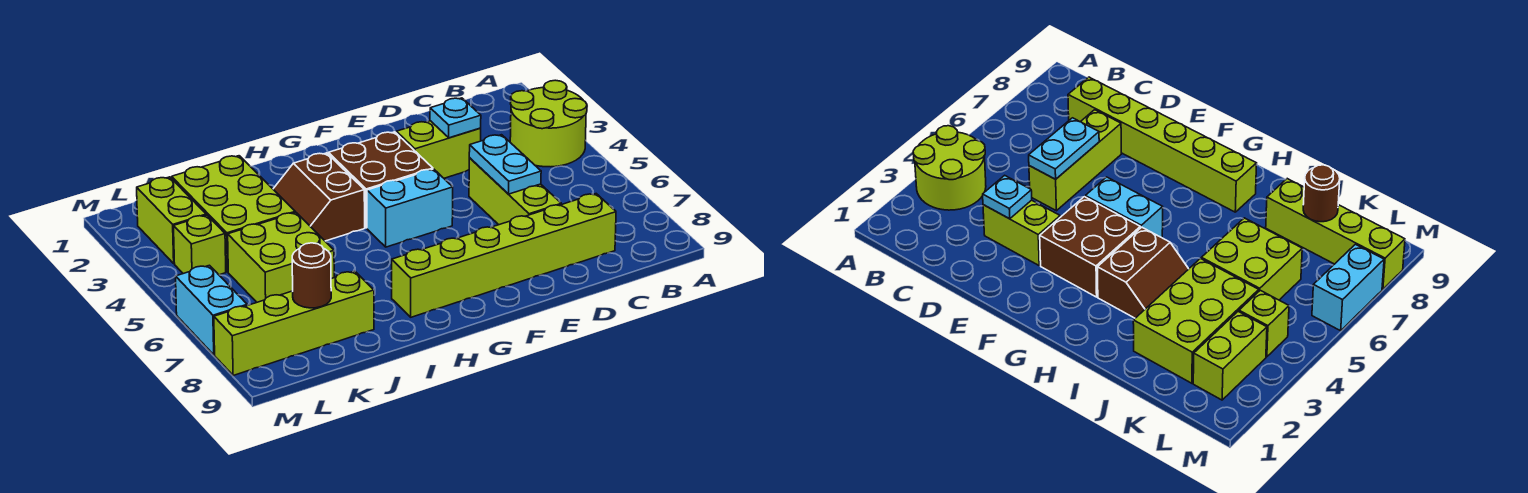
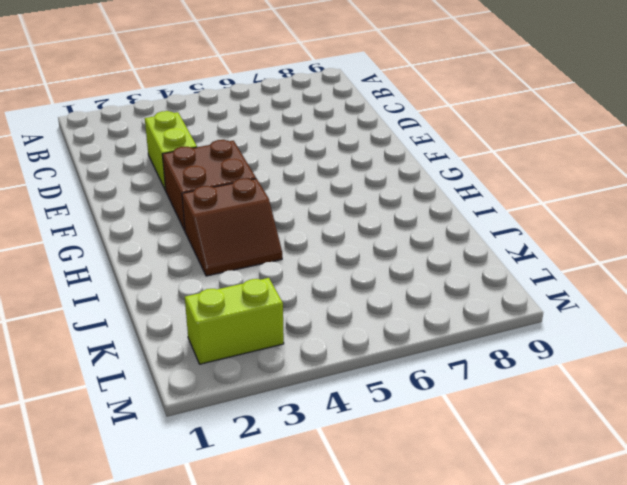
none -> lime 2x2 round brick [510,80,587,167]
none -> lime 1x6 brick [392,194,616,317]
none -> lime 1x3 brick [469,158,561,225]

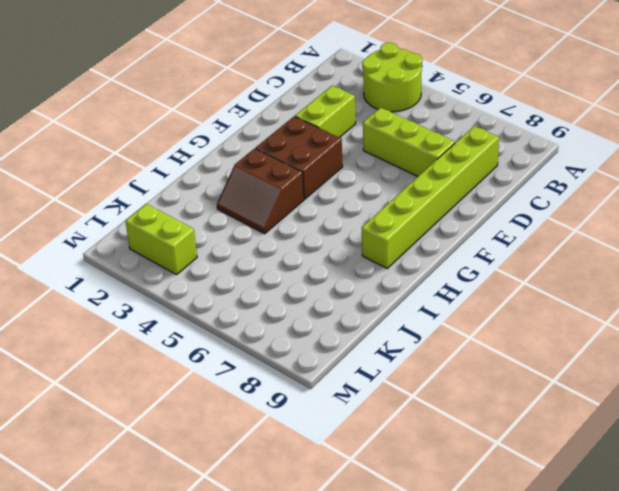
none -> cyan 1x2 brick [367,169,453,247]
none -> lime 2x3 brick [172,156,295,272]
none -> lime 2x2 brick [228,212,334,302]

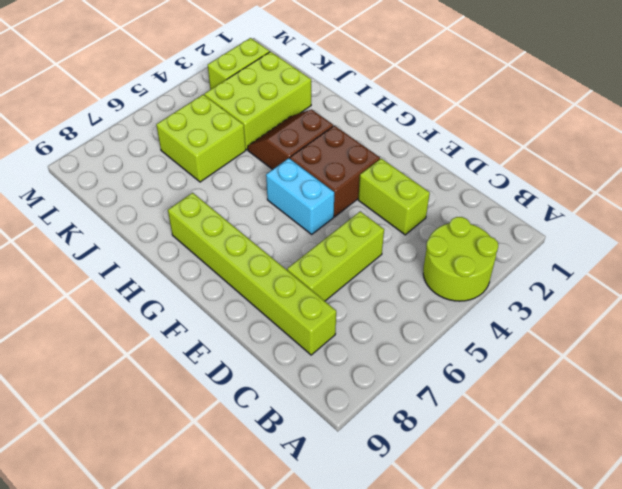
none -> lime 1x4 brick [214,271,374,376]
none -> lime 1x1 brick [174,215,226,275]
none -> cyan 1x2 brick [176,265,247,355]

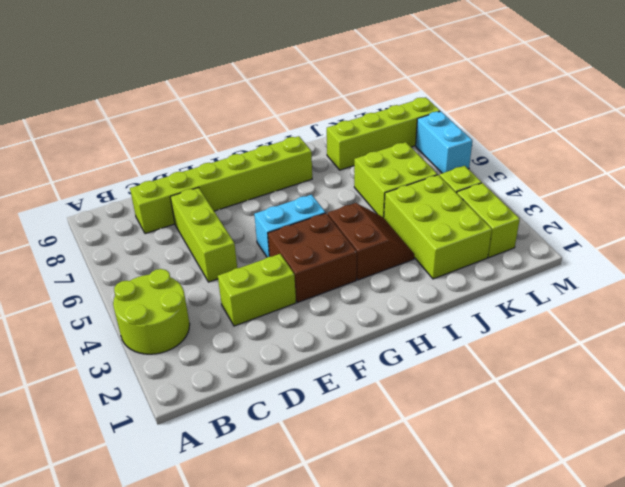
none -> cyan 1x1 plate [430,98,481,138]
none -> cyan 1x2 plate [469,135,541,194]
none -> brown 1x1 round brick [292,243,331,308]

